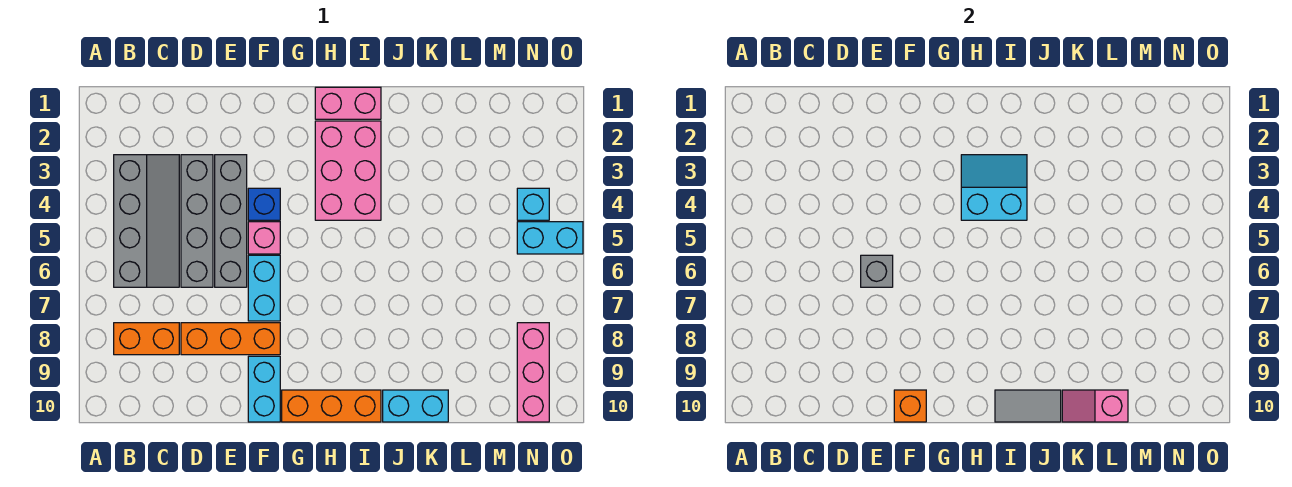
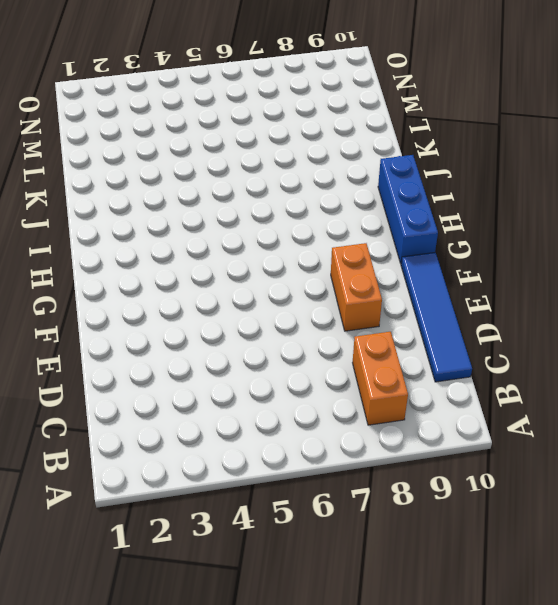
blue 1x4 tile [401,253,472,382] -> cyan 1x2 brick [248,356,280,422]
orange 1x2 brick [331,243,382,331] -> orange 1x3 brick [181,323,280,355]
blue 1x3 brick [378,155,438,263] -> orange 1x3 brick [282,390,381,422]
none -> grey 2x4 slope [114,155,179,287]
none -> grey 1x4 brick [181,155,213,287]
none -> grey 1x4 brick [215,155,247,287]

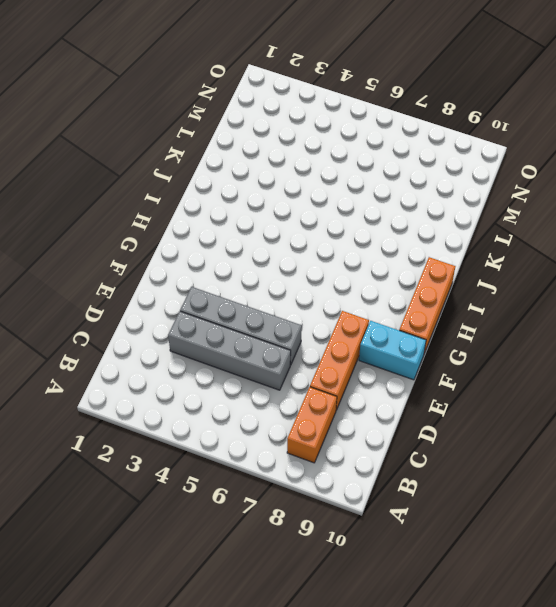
none -> grey 2x4 slope [114,155,179,287]
none -> blue 1x1 brick [248,188,280,220]
none -> pink 1x1 brick [248,222,280,254]

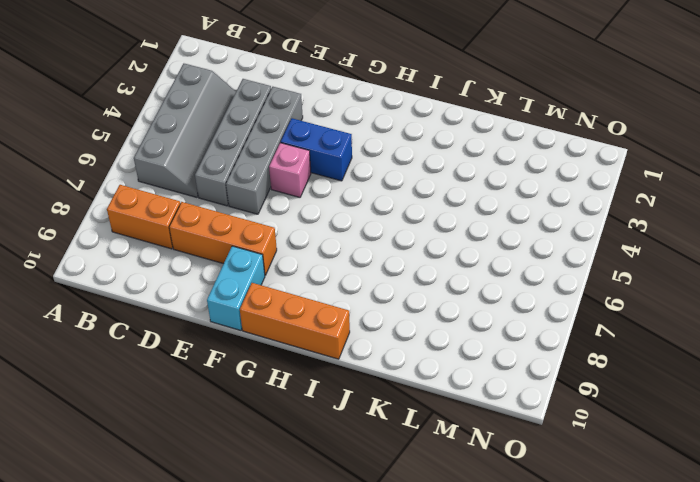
blue 1x2 brick [281,118,352,181] -> blue 1x1 brick [248,188,280,220]
none -> cyan 1x2 brick [248,255,280,321]
none -> pink 1x2 brick [315,87,381,119]
none -> pink 2x3 brick [315,121,381,220]

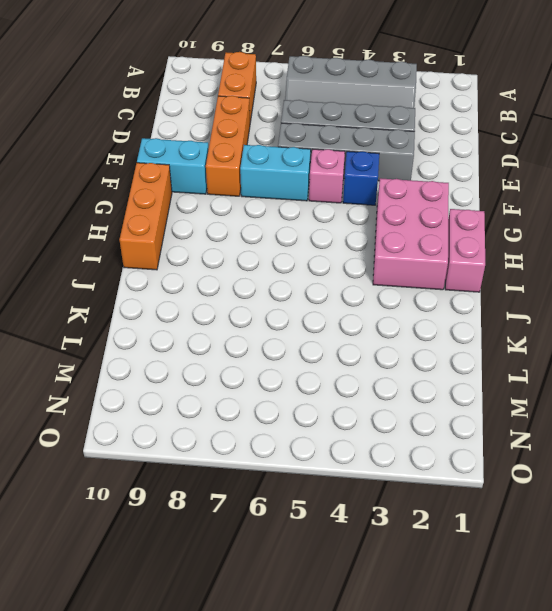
pink 2x3 brick [373,178,449,290] -> pink 2x3 brick turned to [315,121,381,220]
none -> cyan 1x2 brick [383,390,448,422]
none -> cyan 1x1 brick [517,188,549,220]
none -> cyan 1x2 brick [517,222,583,254]

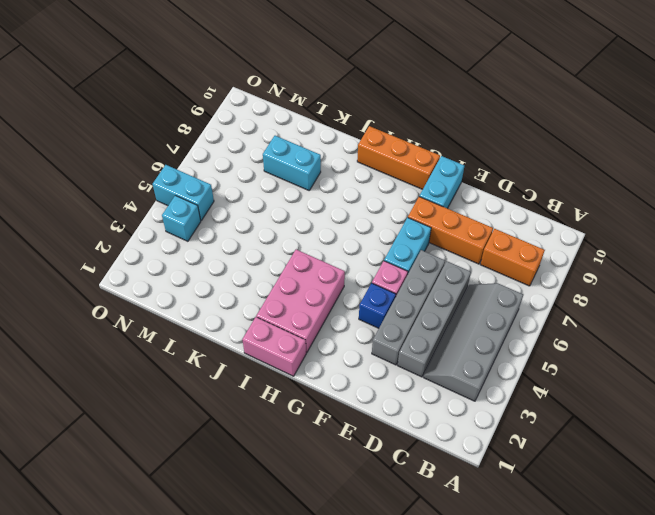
cyan 1x2 brick [263,136,321,190] -> cyan 1x2 brick moved to [383,390,448,422]
none -> pink 1x3 brick [517,323,549,422]
none -> grey 1x1 brick [861,255,893,287]
none -> orange 1x1 brick [894,390,926,422]

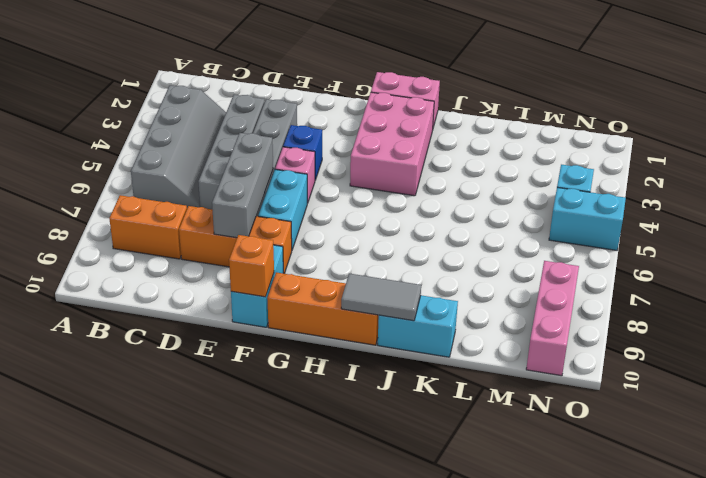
grey 1x3 brick [212,133,273,238] -> grey 1x1 brick [861,255,893,287]
none -> cyan 2x2 slope [961,155,1027,220]
none -> pink 1x2 slope [1062,390,1128,422]

